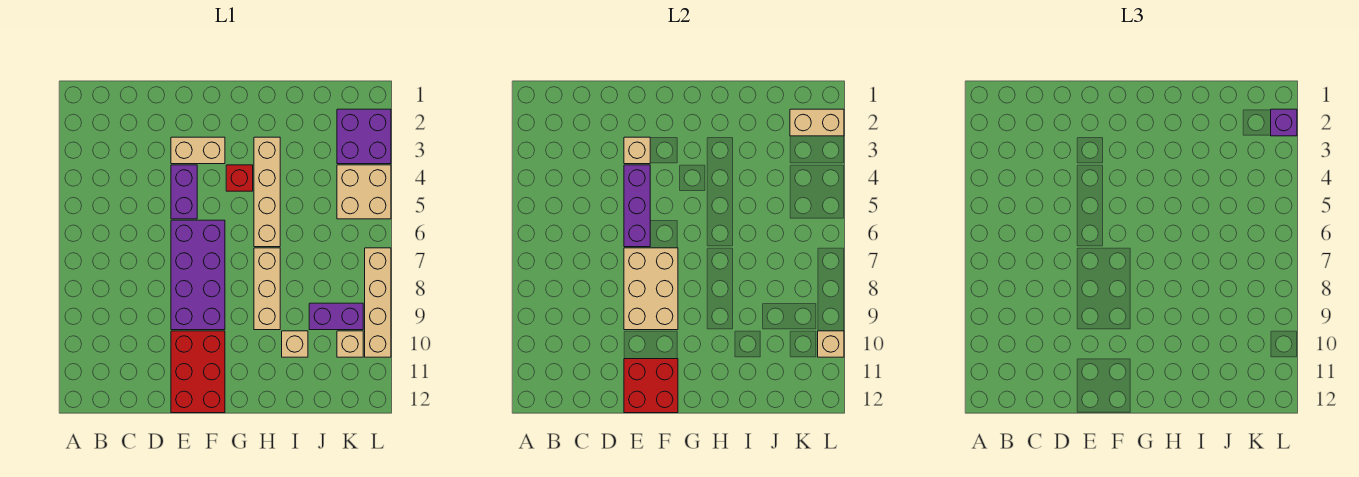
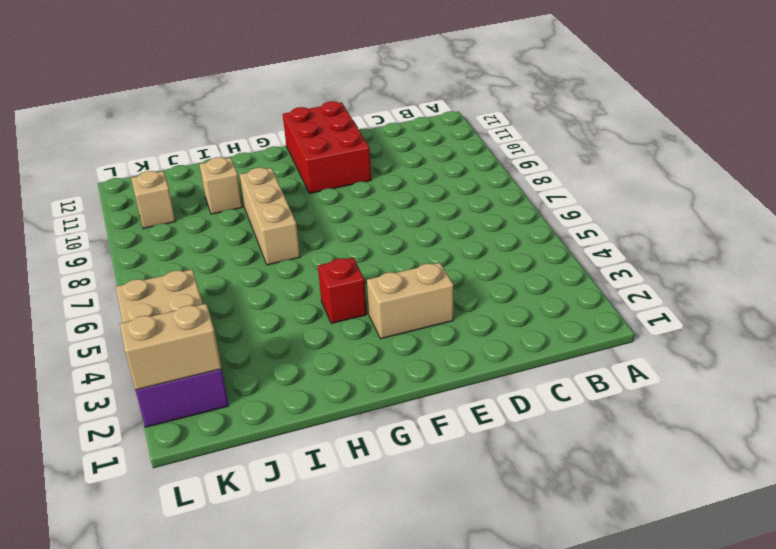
none -> purple 1x2 brick [171,165,197,219]
none -> purple 2x4 brick [171,220,225,330]
none -> tan 1x4 brick [254,137,280,247]

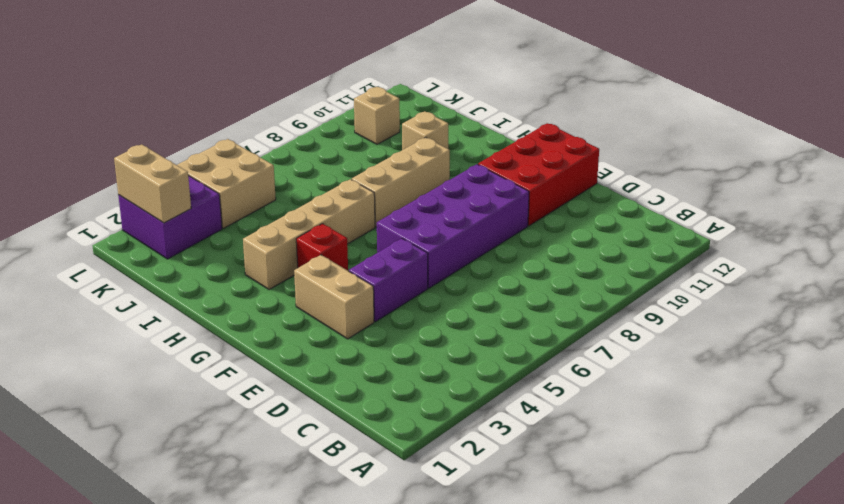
none -> purple 1x2 brick [309,303,363,330]
none -> tan 1x4 brick [365,248,391,357]
none -> tan 1x1 brick [624,137,650,164]

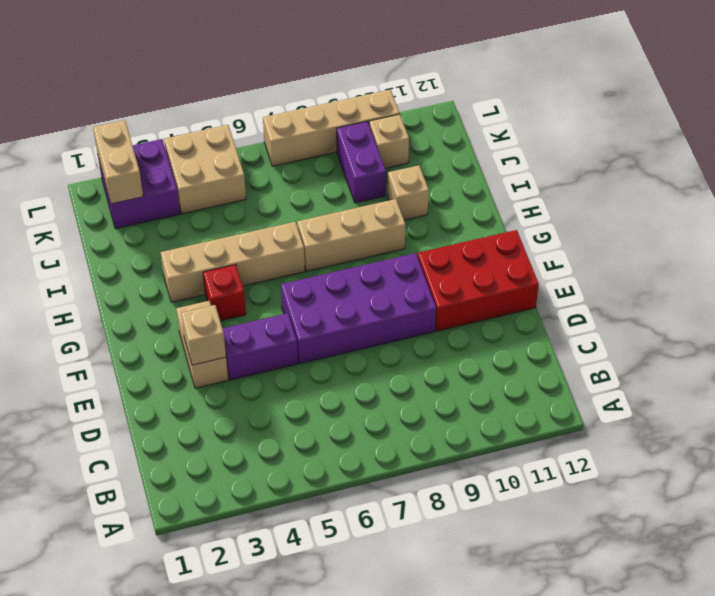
none -> purple 1x3 brick [624,165,650,247]
none -> tan 2x3 brick [624,248,678,330]
none -> red 2x2 brick [624,359,678,413]

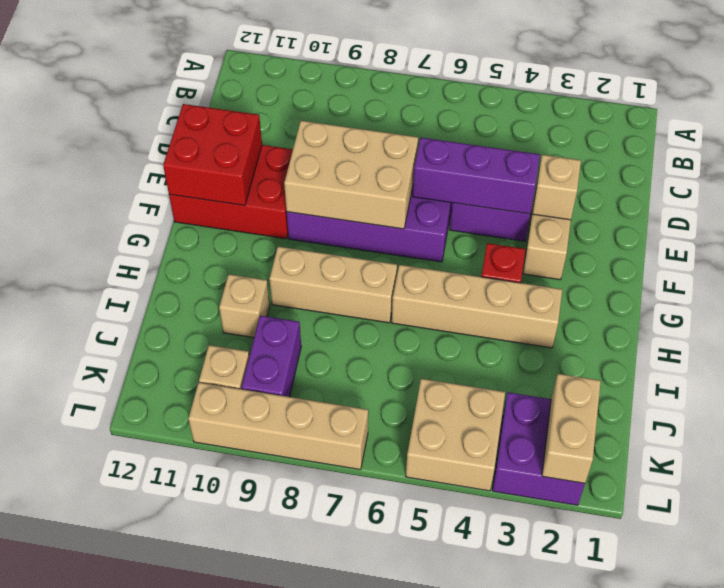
none -> tan 1x1 brick [818,331,844,357]
none -> purple 1x1 brick [1271,109,1297,136]

